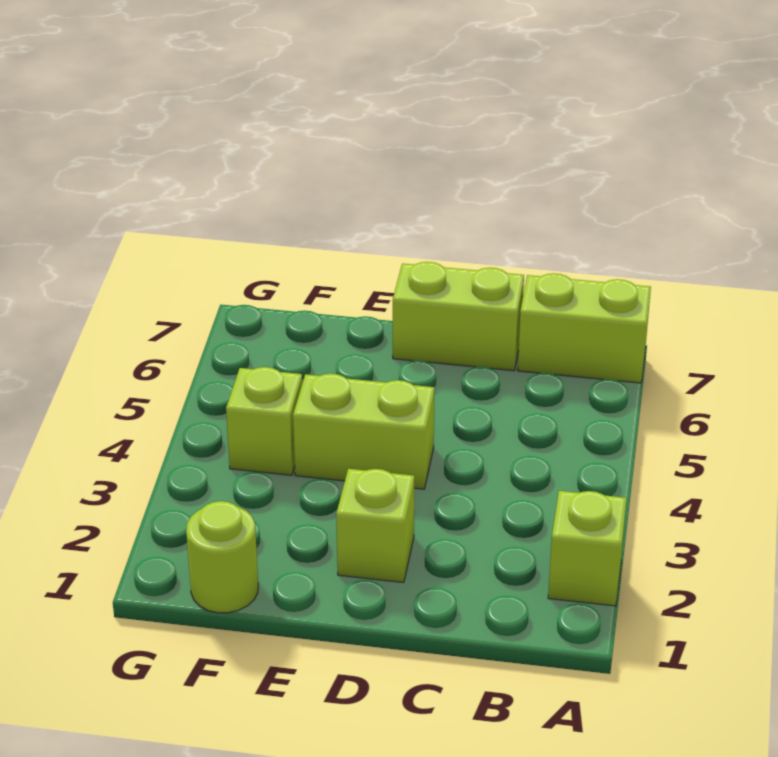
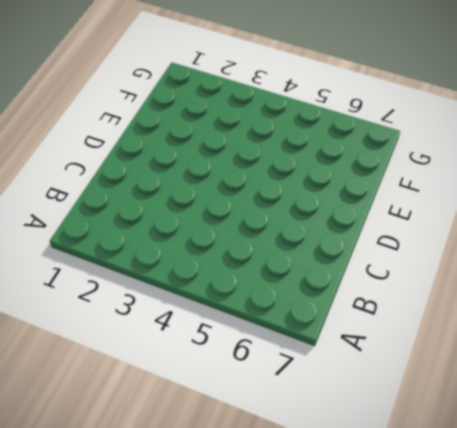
none -> lime 1x1 brick [548,491,627,606]
none -> lime 1x2 brick [518,273,651,383]

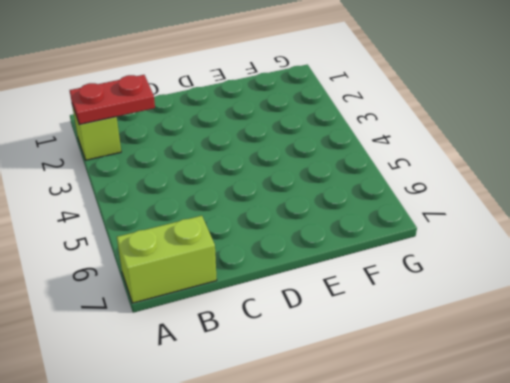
red 1x2 plate [70,75,155,125] -> none
none -> lime 1x2 brick [393,262,524,371]
none -> lime 1x1 brick [336,469,414,583]

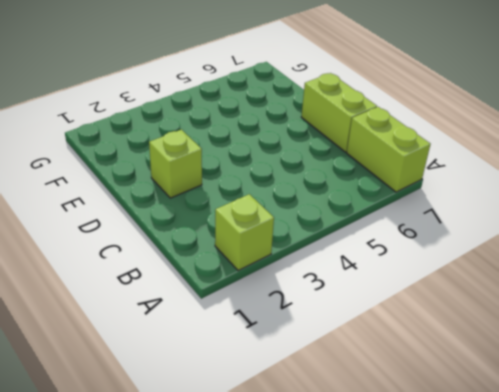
none -> lime 1x2 brick [293,374,434,489]
none -> lime 1x1 round brick [186,501,258,613]

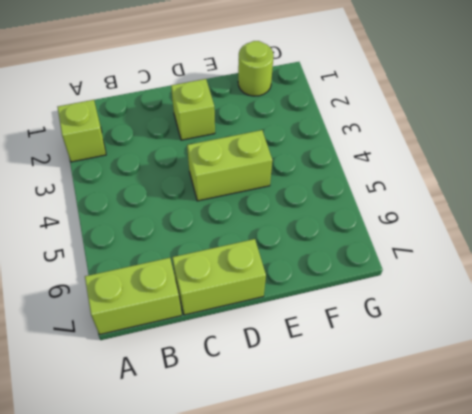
none -> lime 1x1 brick [226,367,302,475]

